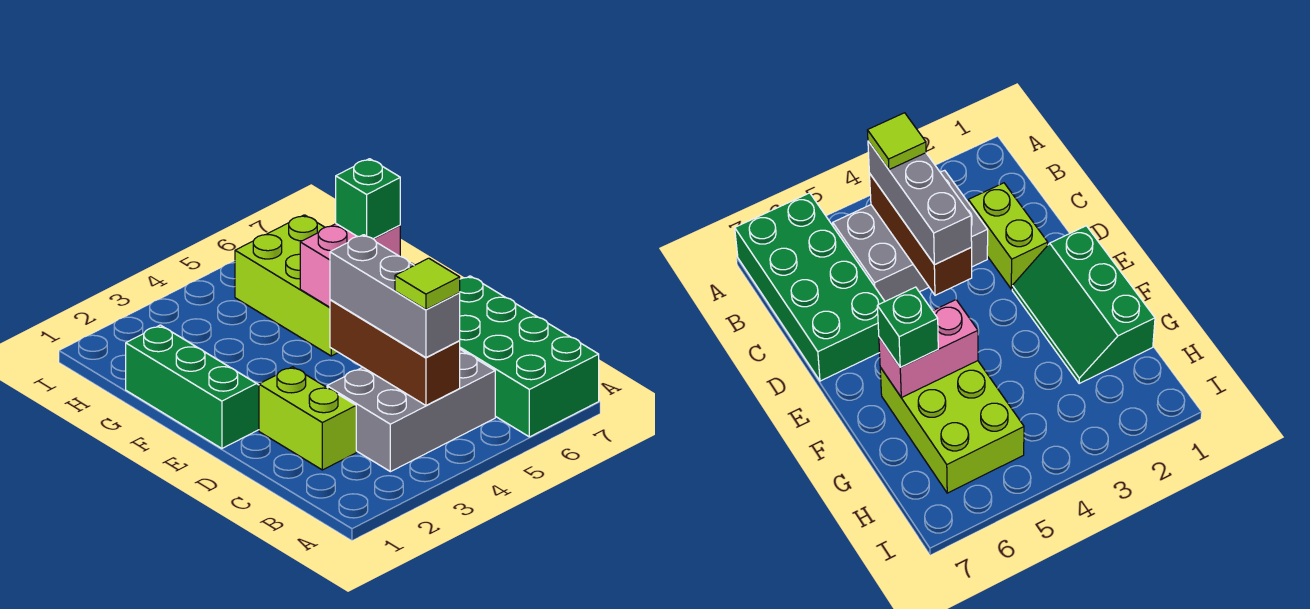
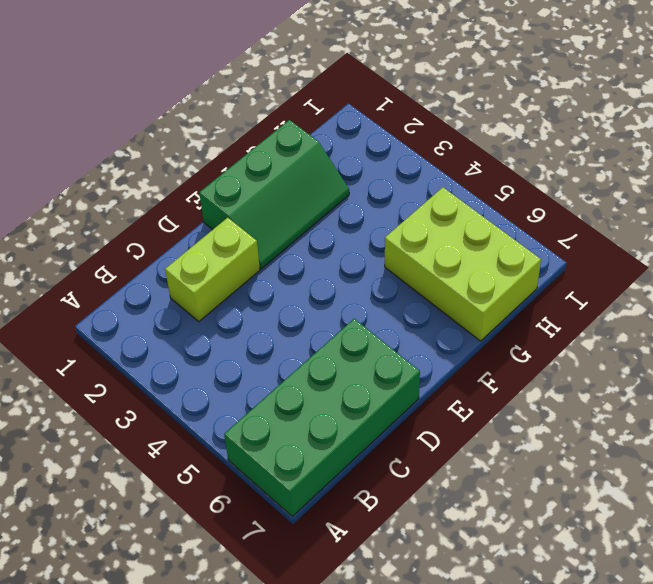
lime 2x3 brick [385,187,541,341] -> lime 2x3 brick turned to [235,215,338,356]
none -> grey 2x3 brick [327,350,495,472]
none -> brown 1x3 brick [330,300,460,405]

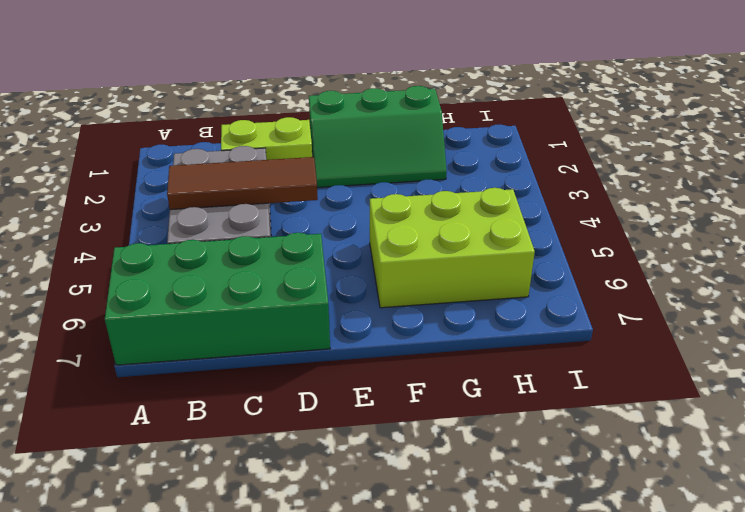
brown 1x3 tile [167,157,318,210] -> brown 1x3 brick [330,300,460,405]
none -> pink 1x2 brick [300,224,400,307]
none -> grey 1x3 brick [330,235,460,357]

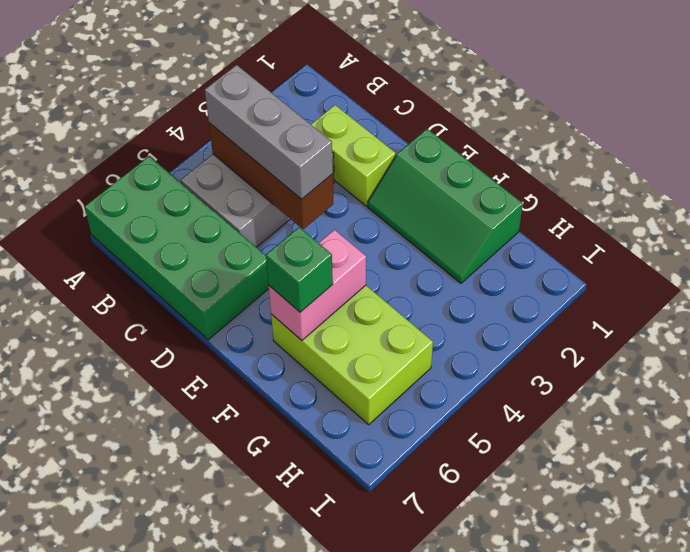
none -> lime 1x1 tile [395,258,460,310]

